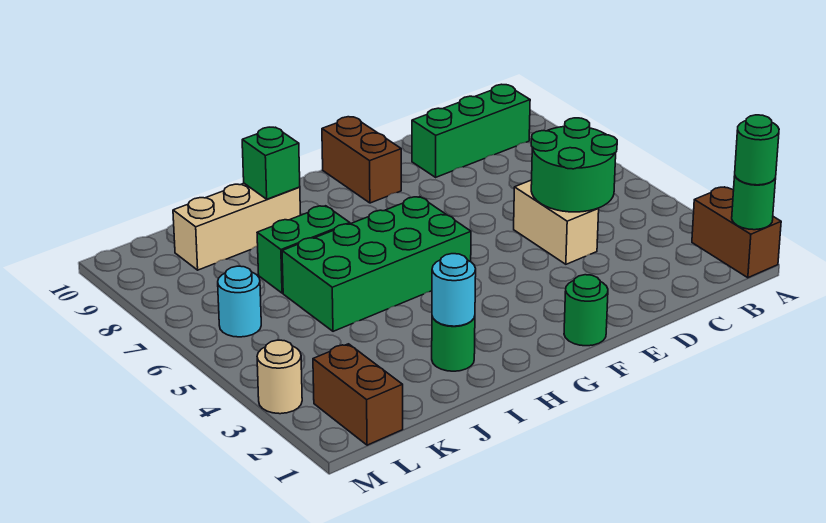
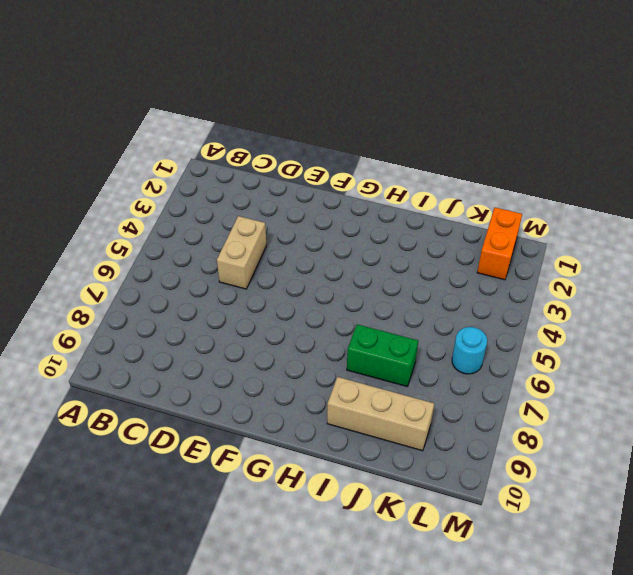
orange 1x2 brick [477,207,522,280] -> brown 1x2 brick [313,344,403,445]
none -> brown 1x2 brick [692,187,781,278]
none -> green 1x3 brick [412,84,530,177]
none -> green 1x1 round brick [564,275,608,346]

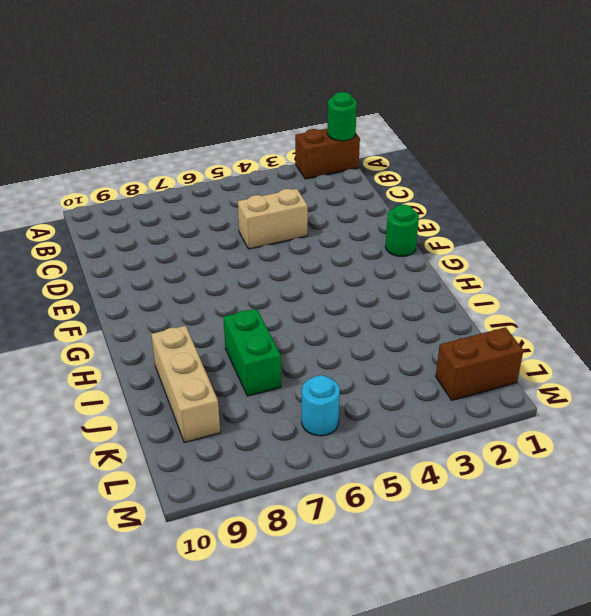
none -> green 1x3 brick [412,84,530,177]
none -> brown 1x2 brick [322,117,401,203]
none -> green 2x4 brick [282,197,471,331]

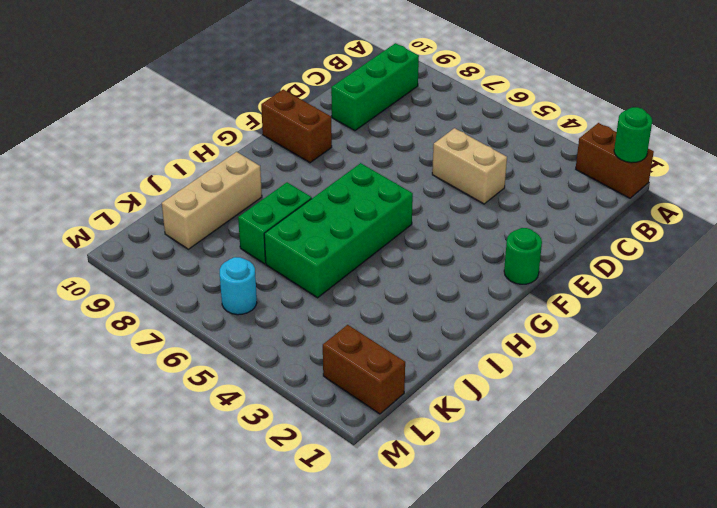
none -> green 1x1 round brick [432,317,475,371]
none -> tan 1x1 round brick [257,340,302,414]
none -> green 2x2 round brick [531,118,617,212]

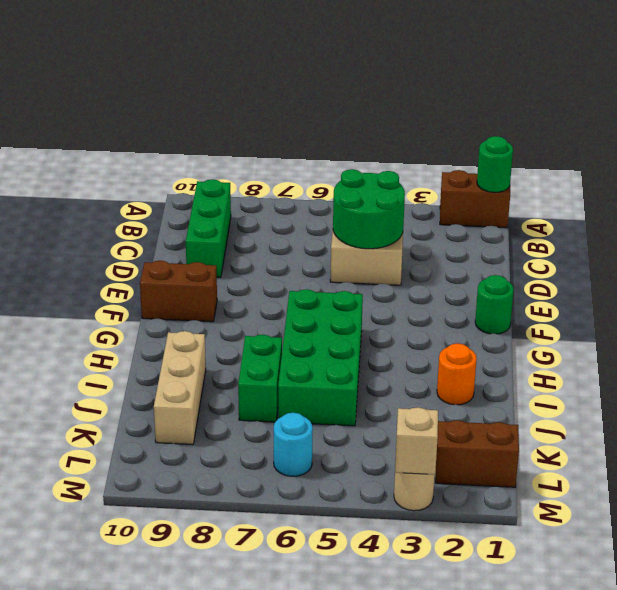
orange 1x1 round brick [437,343,477,405] -> green 1x1 round brick [432,317,475,371]
tan 1x1 brick [395,407,438,475] -> none
none -> cyan 1x1 round brick [432,254,476,326]
none -> green 1x1 brick [242,127,300,199]
none -> green 1x1 round brick [735,115,779,185]

